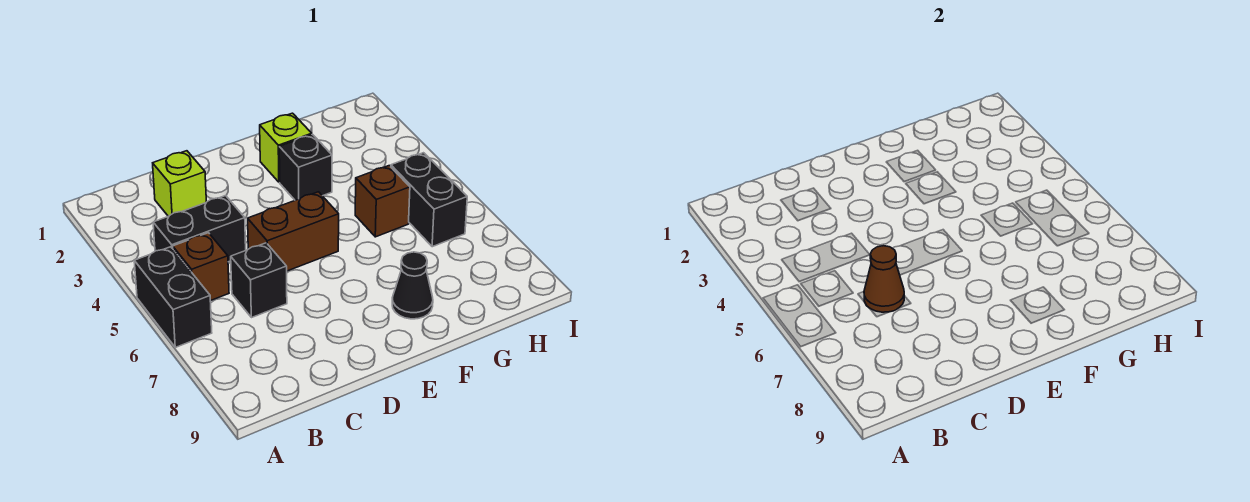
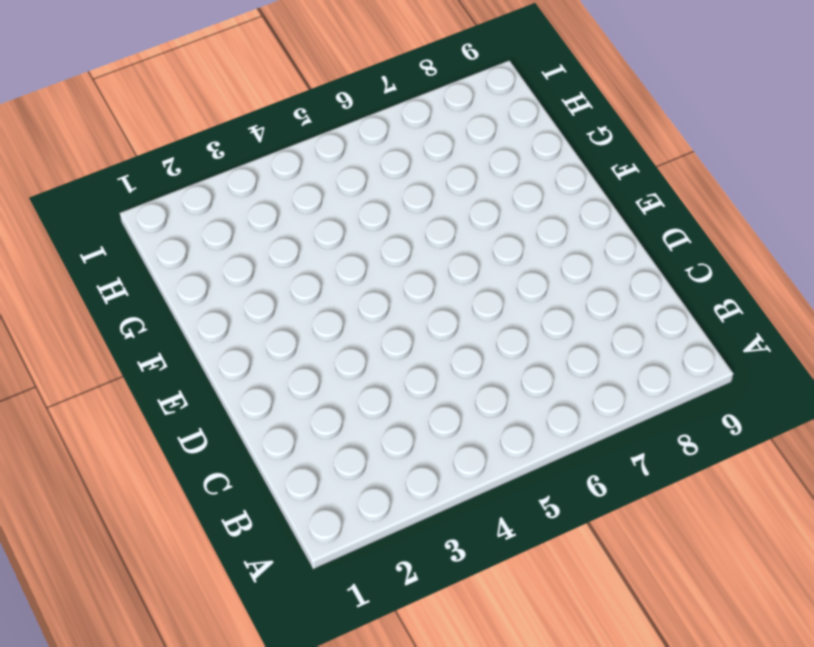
none -> black 1x2 brick [134,247,212,347]
none -> black 1x2 brick [153,196,246,262]
none -> brown 1x1 brick [173,233,229,301]

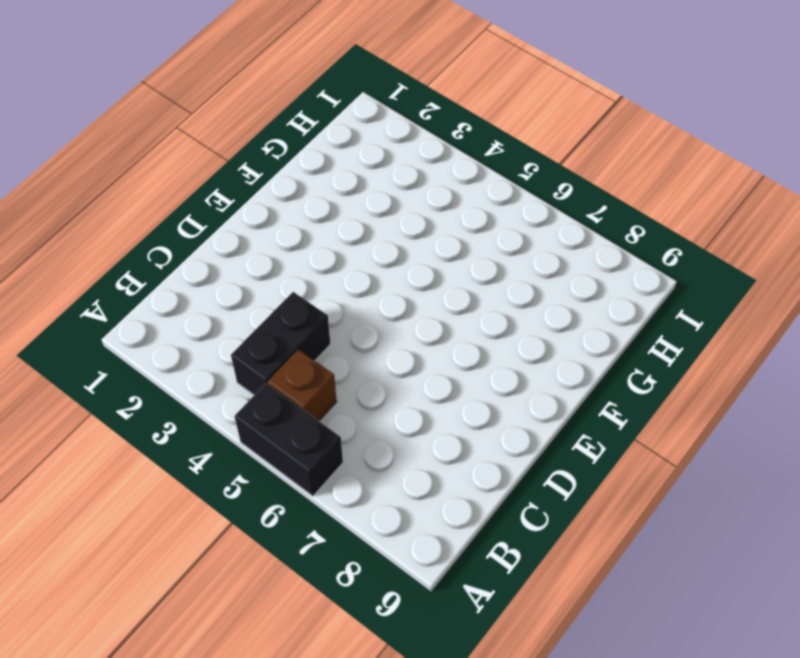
none -> lime 1x1 brick [153,151,206,216]
none -> black 1x1 brick [231,243,287,318]
none -> brown 1x2 brick [248,192,339,271]

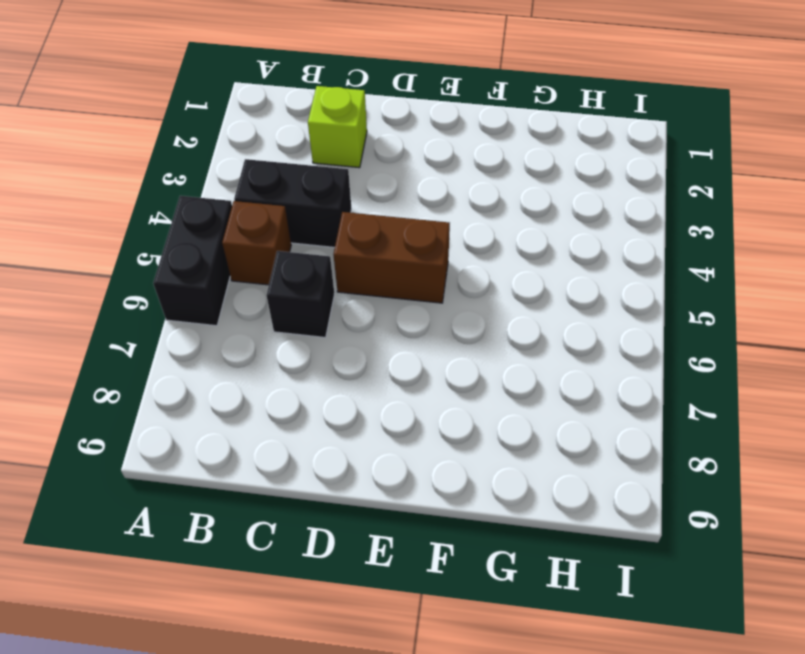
none -> lime 1x1 brick [260,113,312,182]
none -> black 1x1 brick [279,135,332,200]
none -> black 1x1 cone [392,252,433,319]

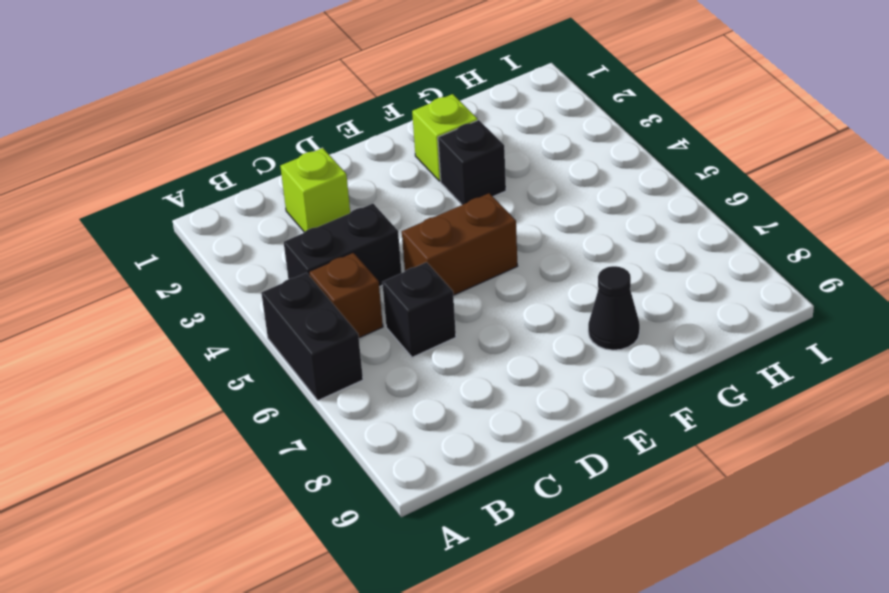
none -> brown 1x1 brick [355,166,410,237]
none -> black 1x2 brick [391,153,467,247]
none -> brown 1x1 cone [864,246,904,312]

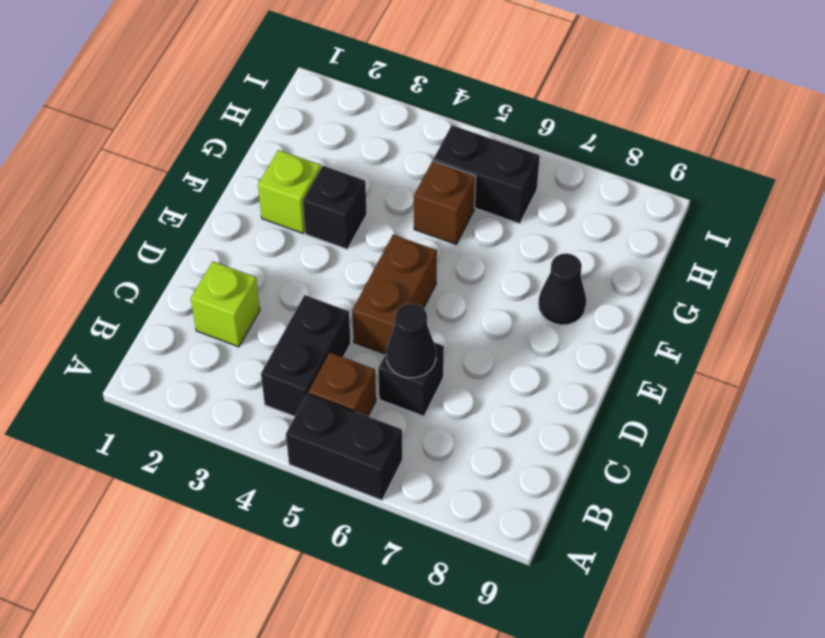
black 1x1 cone [386,303,436,378] -> brown 1x1 cone [864,246,904,312]

